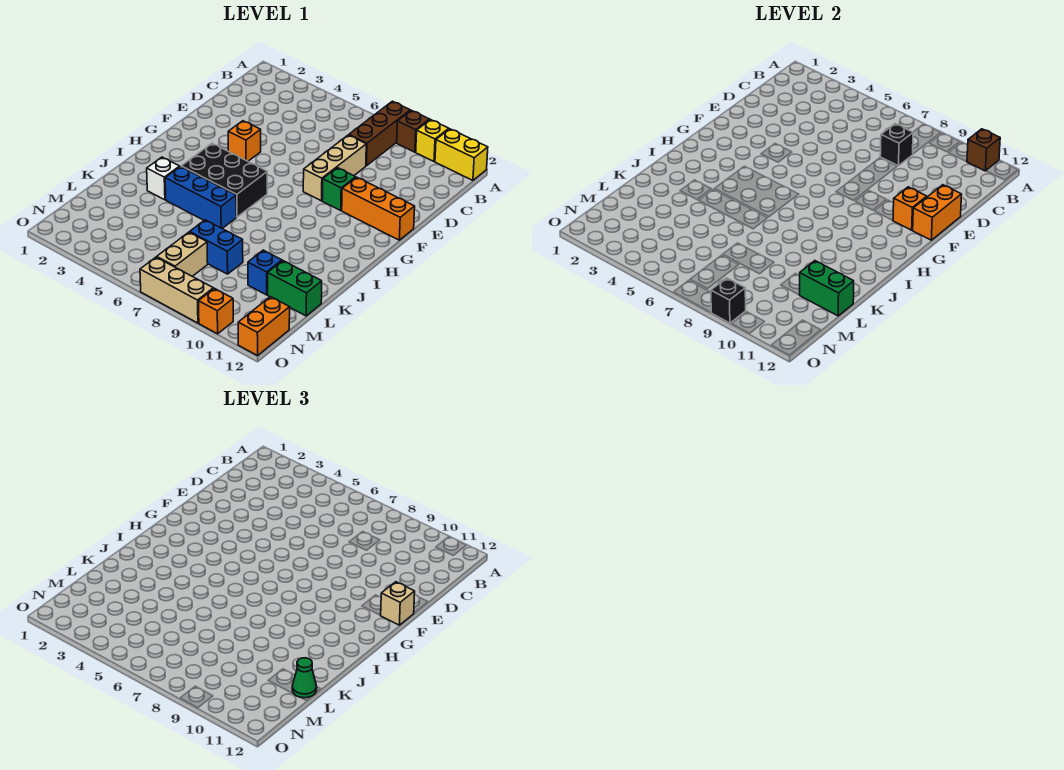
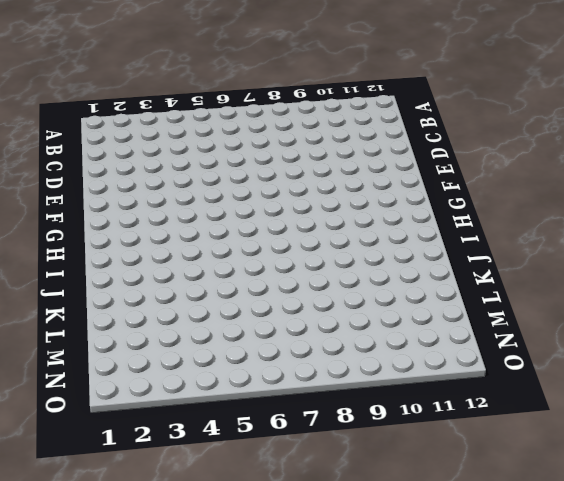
none -> brown 1x3 brick [349,101,410,166]
none -> brown 1x1 brick [397,110,429,152]
none -> yellow 1x1 brick [416,120,449,161]

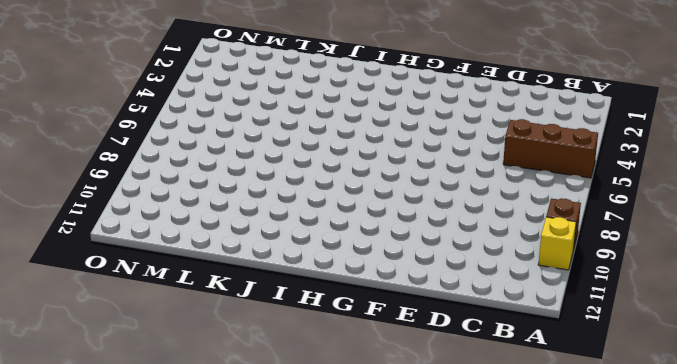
brown 1x3 brick [503,119,598,178] -> brown 1x3 brick moved to [349,101,410,166]
none -> yellow 1x2 brick [435,129,488,180]
none -> tan 1x3 brick [303,135,366,201]
none -> orange 1x1 brick [228,121,261,161]

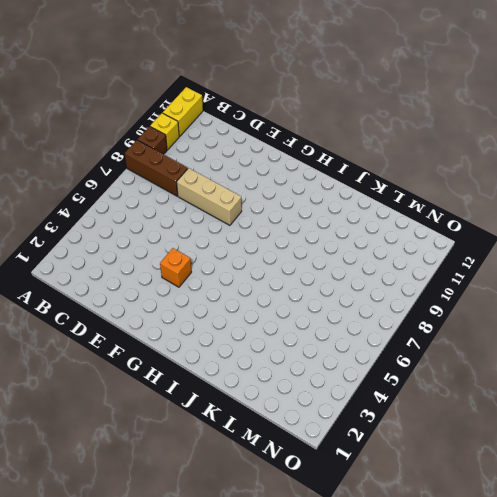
none -> green 1x1 brick [322,168,356,210]
none -> orange 1x3 brick [342,177,415,240]
none -> black 2x3 brick [181,144,267,217]

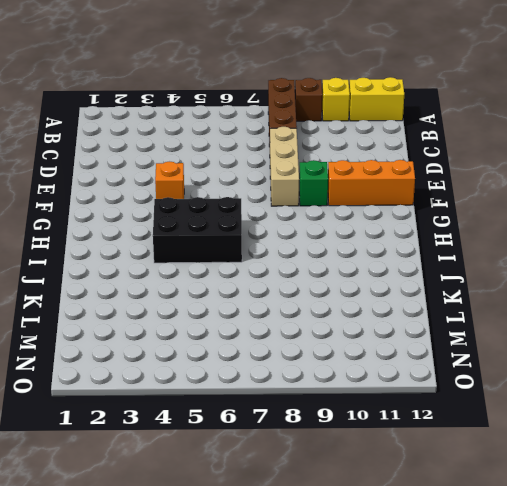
none -> white 1x1 brick [147,157,180,200]
none -> blue 1x3 brick [165,167,236,228]
none -> blue 1x2 brick [190,220,243,274]

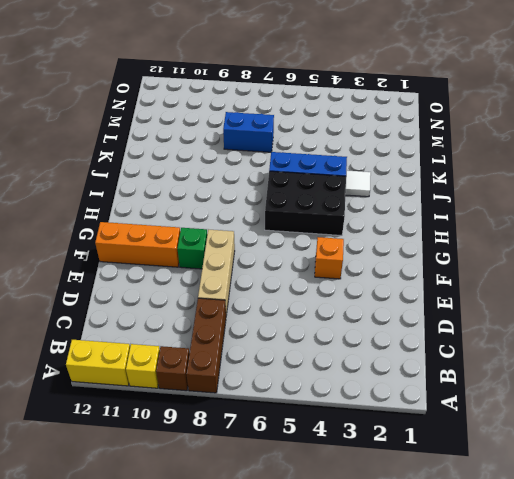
white 1x1 tile [345,170,371,197] -> white 1x1 brick [147,157,180,200]
none -> blue 1x1 brick [248,250,282,295]
none -> green 1x2 brick [268,261,322,316]
none -> tan 1x2 brick [157,232,208,276]

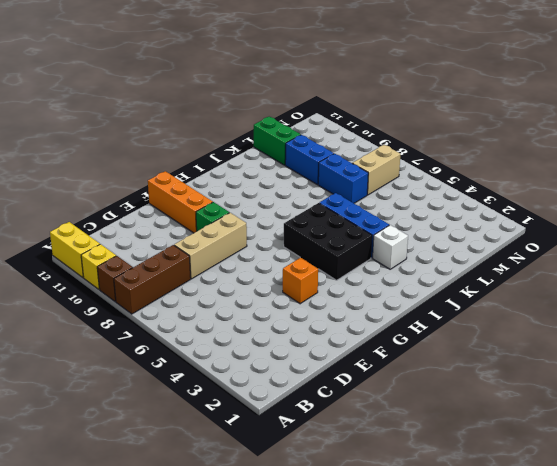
blue 1x2 brick [285,135,334,185] -> blue 1x1 brick [248,250,282,295]
none -> orange 1x2 brick [238,297,290,356]
none -> tan 1x3 brick [140,257,213,323]
none -> orange 1x1 brick [199,288,233,334]

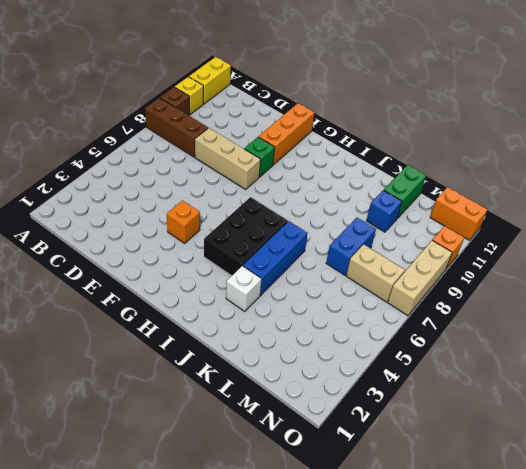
none -> brown 1x1 brick [967,129,1000,171]
none -> black 1x1 brick [880,124,913,166]
none -> orange 1x2 brick [912,185,962,240]

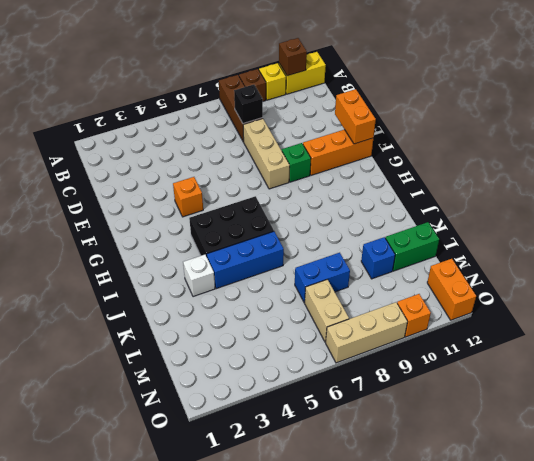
none -> orange 1x1 brick [893,187,927,230]
none -> green 1x2 brick [800,261,854,316]
none -> black 1x1 brick [711,278,746,323]

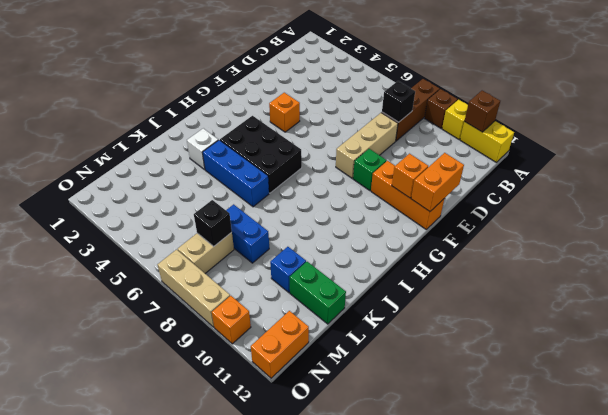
black 1x1 brick [194,200,232,246] -> black 1x1 brick moved to [711,278,746,323]
none -> green 1x2 brick [800,261,854,316]
none -> tan 1x1 brick [381,582,415,625]
none -> green 1x1 cone [292,658,317,698]

